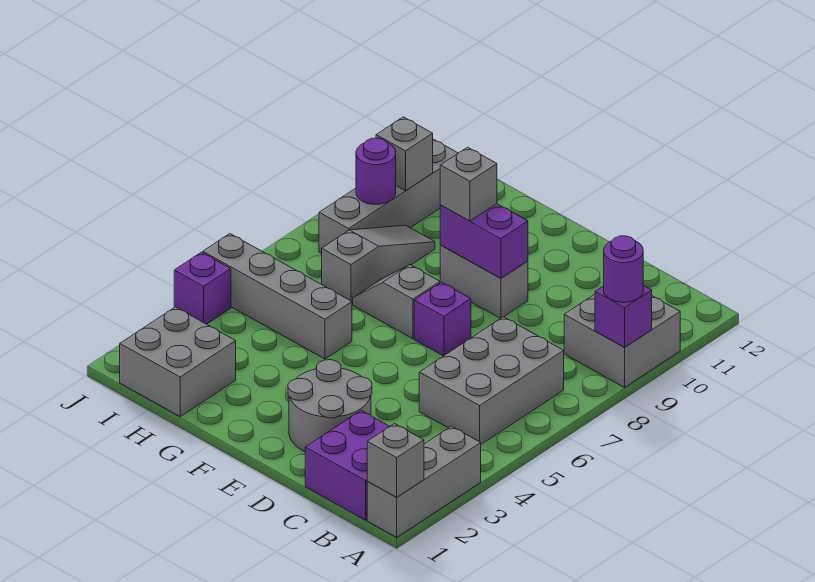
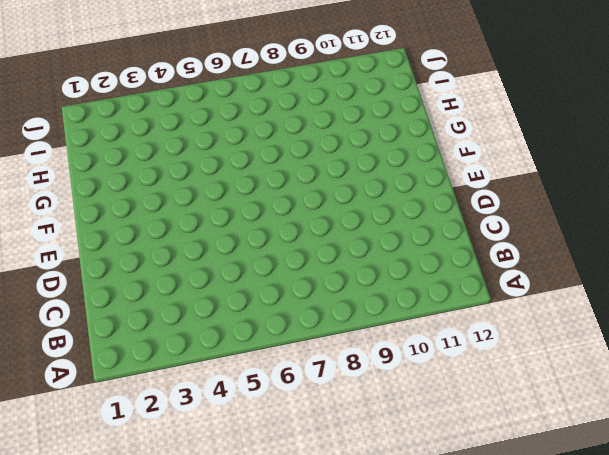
none -> grey 1x3 brick [367,426,481,537]
none -> grey 2x2 brick [564,294,680,387]
none -> purple 2x2 brick [305,411,390,520]

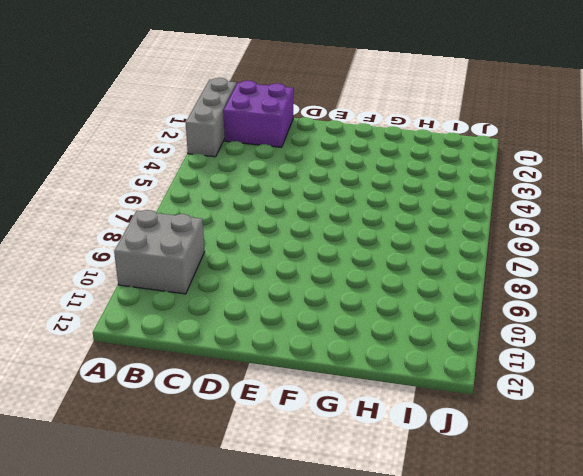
none -> grey 2x3 brick [419,317,564,444]
none -> grey 2x2 round brick [288,360,372,451]
none -> purple 1x1 brick [414,282,471,356]

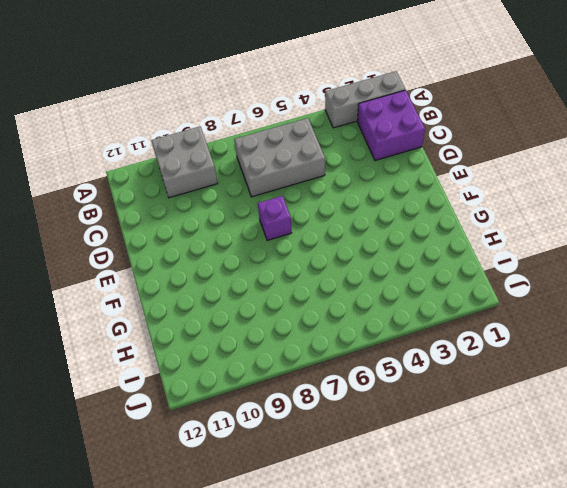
none -> grey 2x2 round brick [288,360,372,451]
none -> grey 1x2 brick [440,245,528,319]
none -> grey 1x2 slope [353,265,440,339]

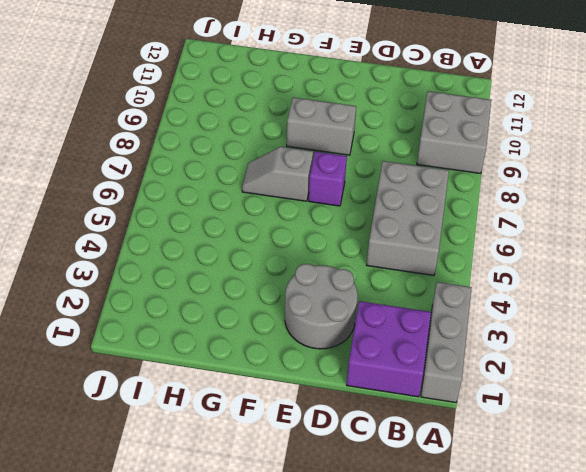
none -> grey 1x4 brick [203,234,352,359]
none -> grey 2x2 brick [120,307,236,417]
none -> grey 1x3 slope [322,225,435,304]

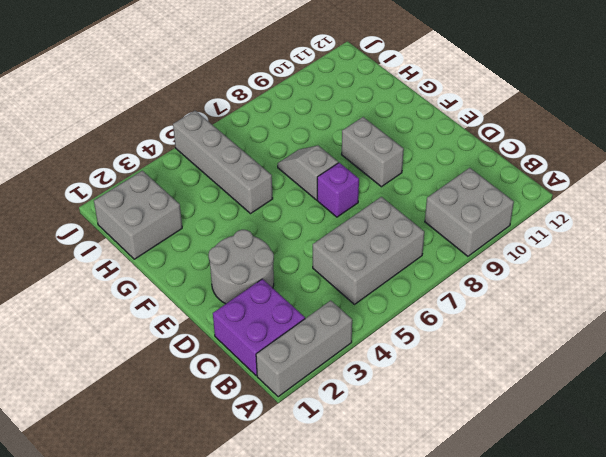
none -> grey 1x3 slope [322,225,435,304]
none -> grey 1x4 brick [319,139,458,253]
none -> purple 1x1 brick [174,252,231,324]

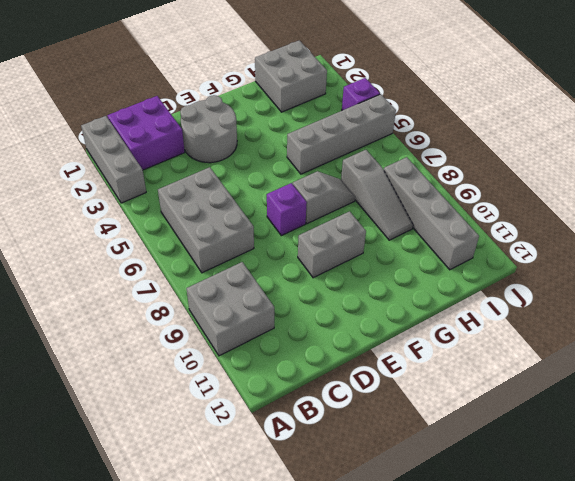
none -> grey 1x1 brick [367,424,424,497]
none -> purple 1x1 brick [595,285,652,347]
none -> purple 1x2 brick [440,204,528,279]

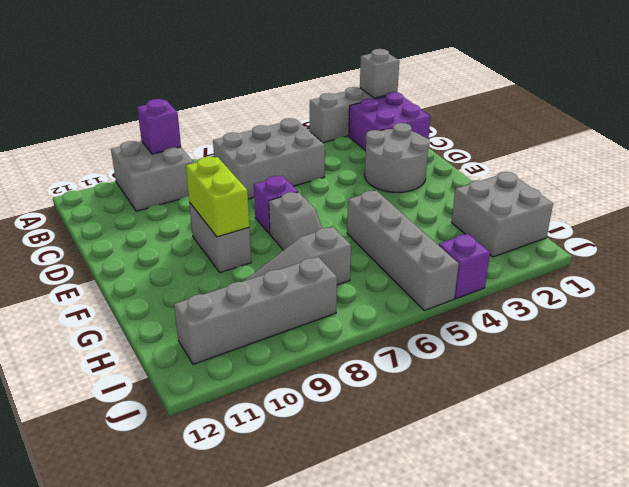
lime 1x2 brick [186,157,249,237] -> purple 1x2 brick [440,204,528,279]
none -> purple 1x1 round brick [356,138,396,204]
none -> grey 1x1 brick [376,117,433,191]
none -> purple 1x1 round brick [604,236,643,302]

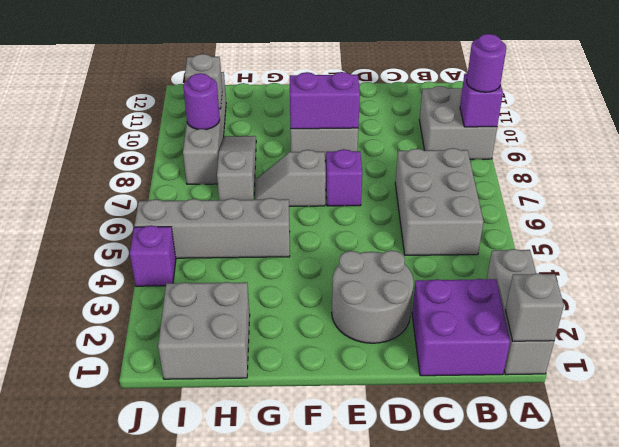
none -> grey 1x1 brick [440,147,497,221]

